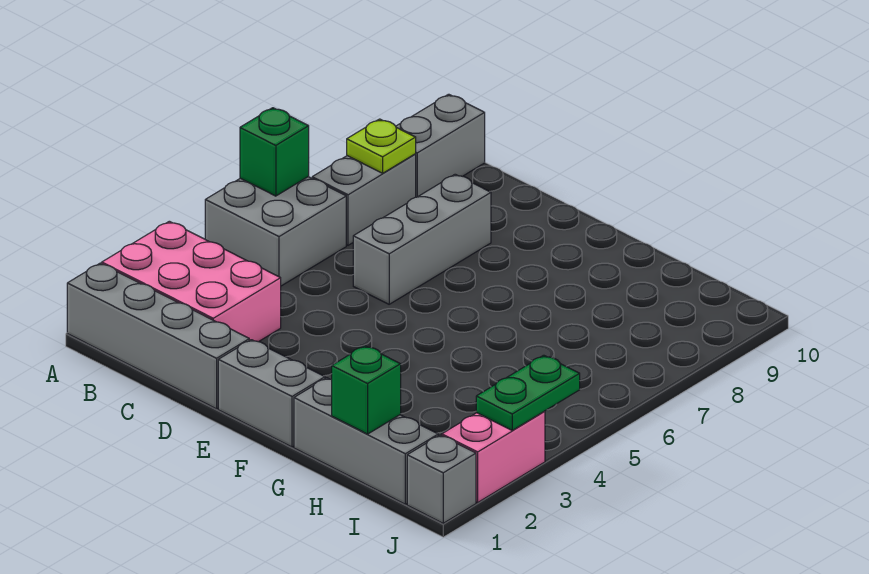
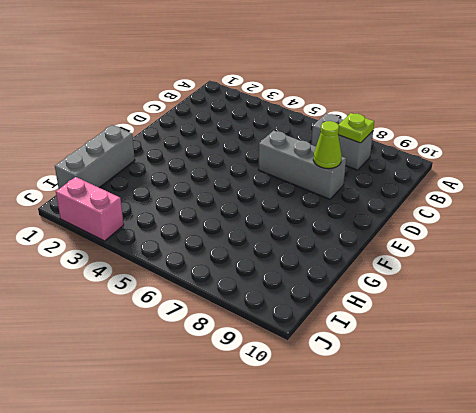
lime 1x1 cone [313,121,342,169] -> none
none -> grey 1x4 brick [67,263,249,409]
none -> pink 2x3 brick [102,221,281,342]
none -> grey 2x2 brick [205,177,346,286]

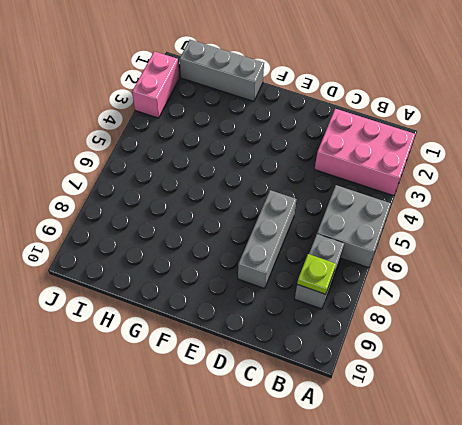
none -> grey 1x4 brick [67,263,249,409]
none -> grey 1x2 brick [396,94,485,197]
none -> grey 1x2 brick [218,340,325,447]

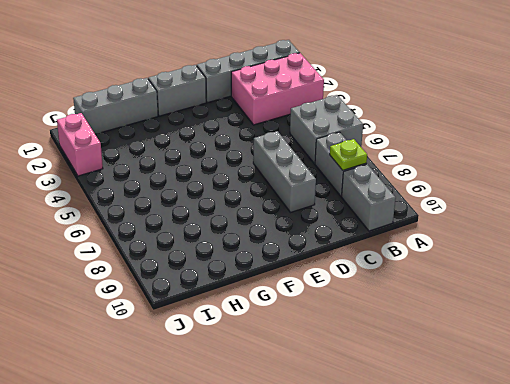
none -> grey 1x1 brick [407,435,476,523]
none -> green 1x1 brick [240,108,309,196]
none -> green 1x1 brick [332,346,401,434]

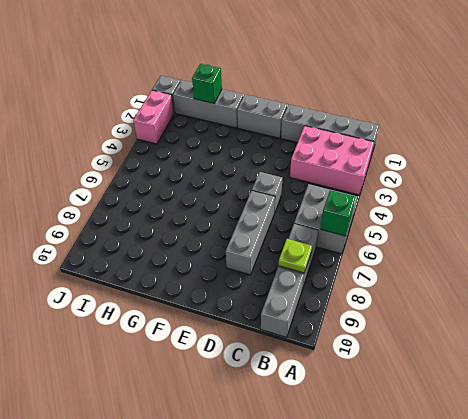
grey 1x1 brick [252,172,282,214] -> none
none -> green 1x2 plate [476,355,580,430]

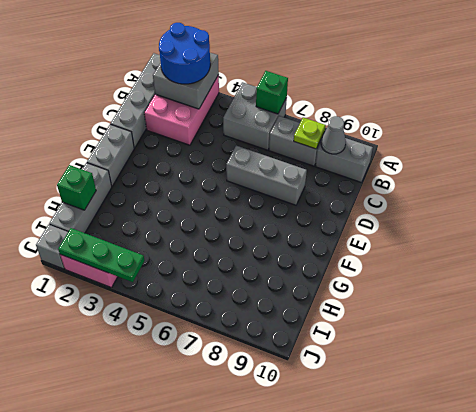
grey 2x2 brick [153,53,219,109] -> none
blue 2x2 round brick [159,23,210,84] -> none
grey 1x1 cone [321,116,346,154] -> none
green 1x3 plate [58,228,144,282] -> green 1x2 plate [476,355,580,430]

